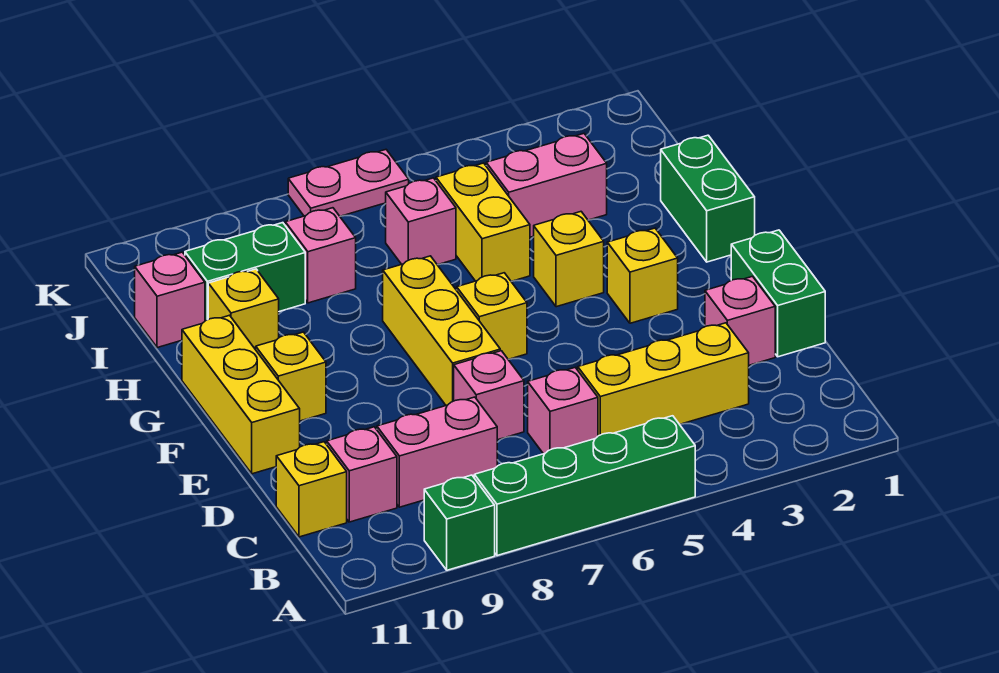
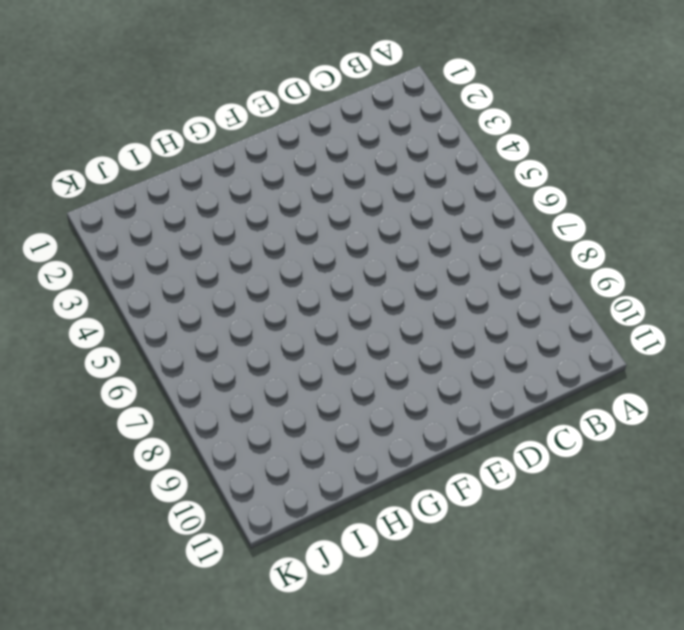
none -> green 1x4 brick [474,416,695,556]
none -> green 1x1 brick [424,475,495,570]
none -> yellow 1x3 brick [578,323,749,436]

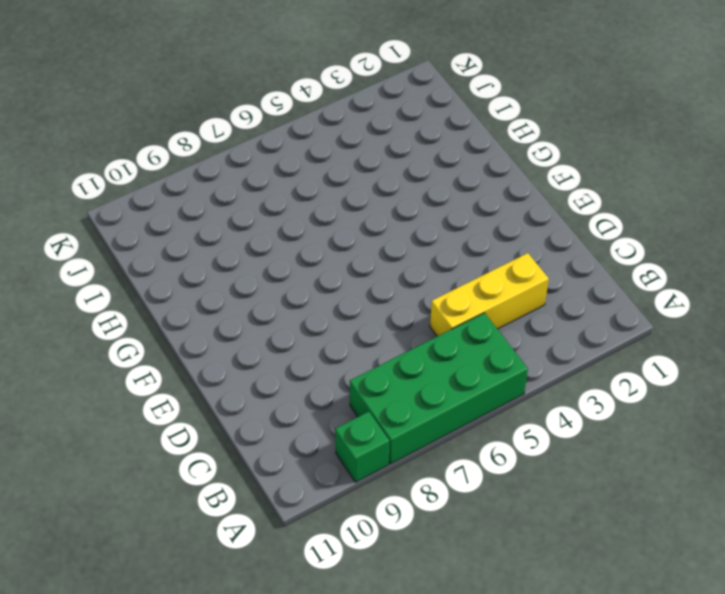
green 2x4 brick [350,313,528,464] -> green 1x4 brick [474,416,695,556]
none -> pink 1x1 brick [528,368,598,454]
none -> pink 1x2 brick [377,397,497,507]
none -> pink 1x1 brick [327,427,397,522]

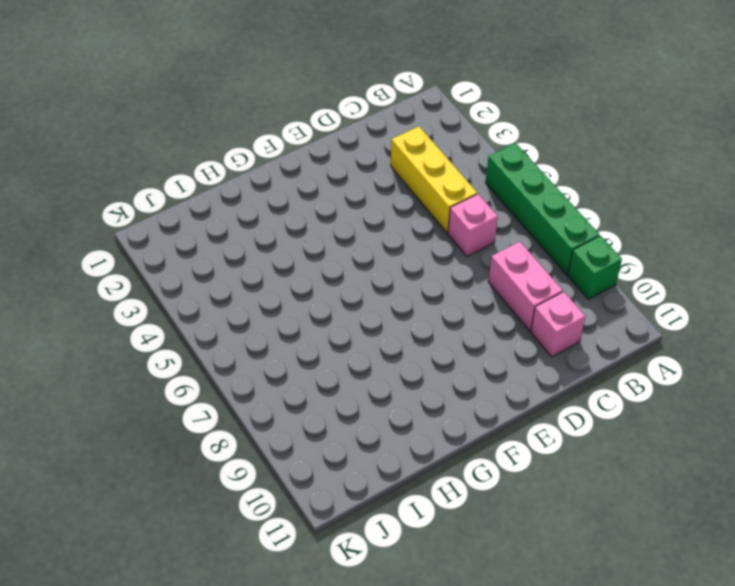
none -> yellow 1x1 brick [276,442,347,537]
none -> green 1x2 brick [731,230,825,357]
none -> pink 1x1 brick [705,276,775,365]

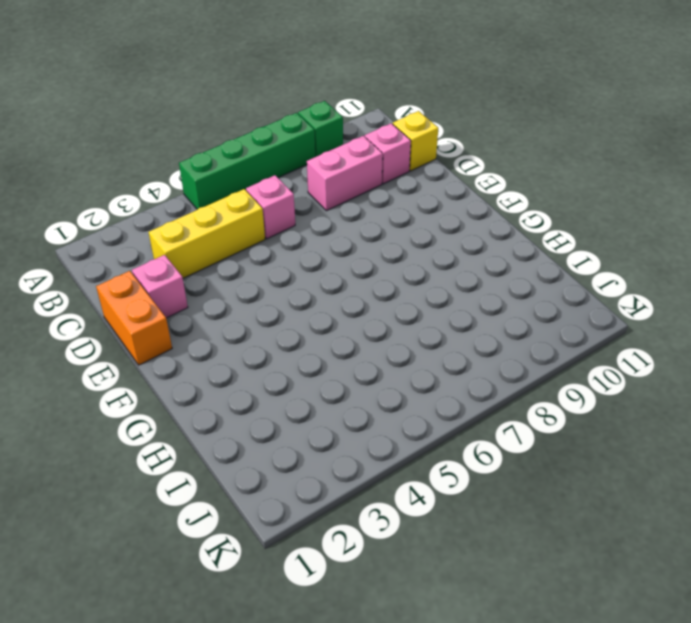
orange 1x2 brick [96,271,172,365] -> green 1x2 brick [731,230,825,357]
none -> pink 1x1 brick [454,351,524,440]
none -> yellow 1x3 brick [383,256,500,405]
none -> yellow 1x3 brick [182,315,300,474]

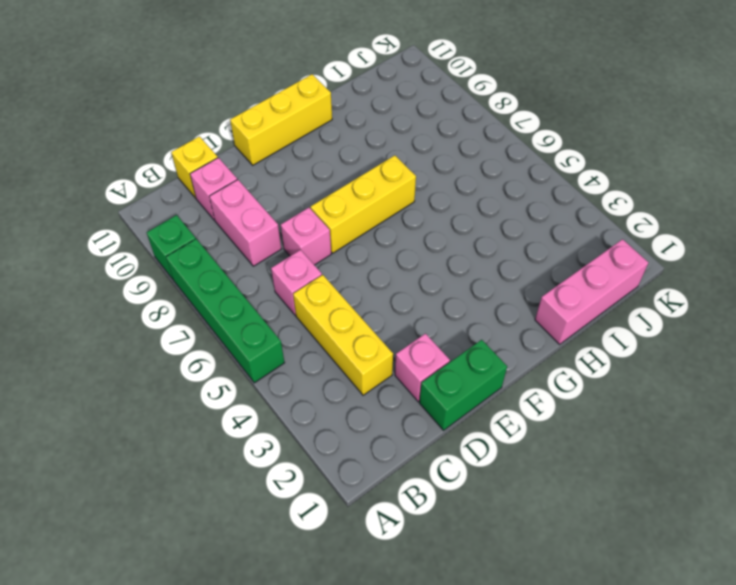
pink 1x3 brick [535,239,649,344] -> green 1x2 brick [661,135,755,262]
none -> yellow 1x1 brick [607,228,678,323]
none -> yellow 1x1 brick [457,273,527,359]
none -> yellow 1x1 brick [256,332,326,421]

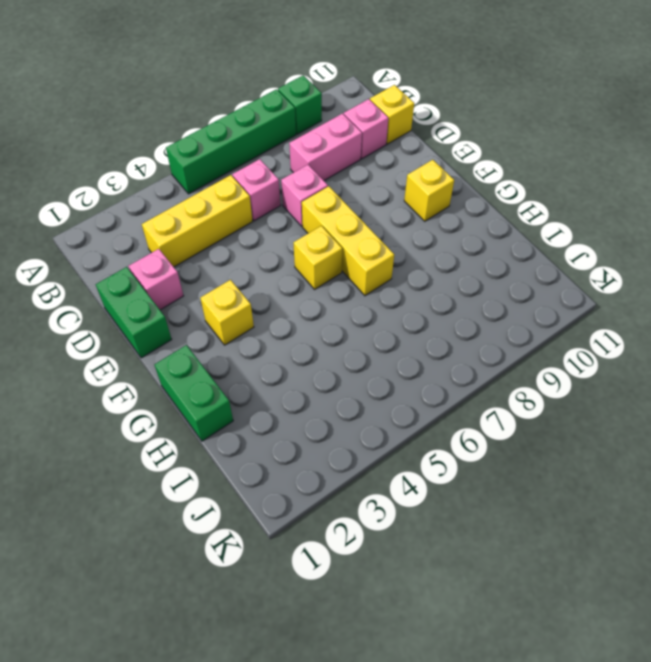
none -> yellow 1x3 brick [182,315,300,474]
none -> yellow 1x1 brick [534,212,604,307]
none -> yellow 1x2 brick [436,163,530,281]

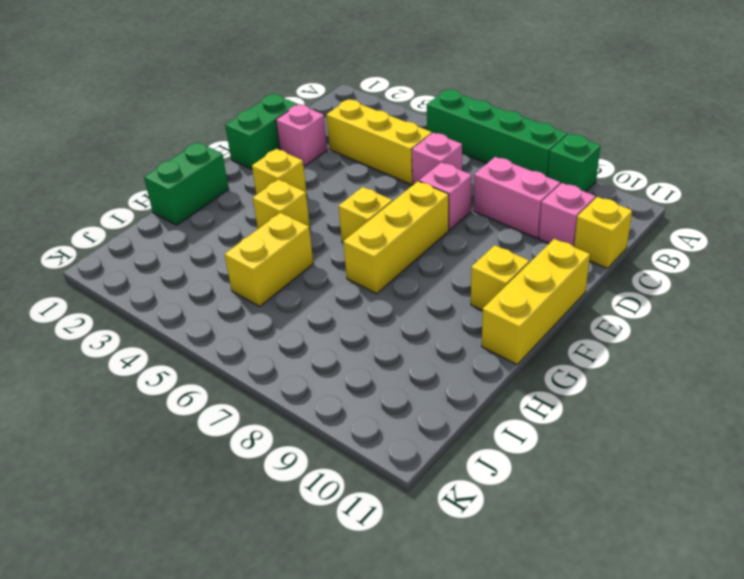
none -> yellow 1x1 brick [208,269,279,350]
none -> pink 1x2 brick [486,134,607,237]
none -> pink 1x1 brick [386,178,456,265]

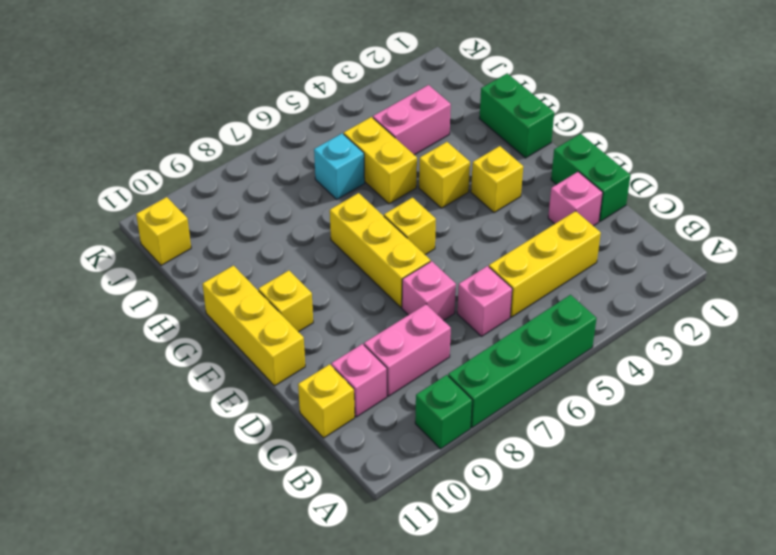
cyan 1x1 brick [314,133,365,199] -> pink 1x1 brick [386,178,456,265]
yellow 1x1 brick [136,197,191,265] -> yellow 1x1 brick moved to [208,269,279,350]
none -> pink 1x1 brick [285,208,356,303]
none -> green 1x2 brick [185,223,305,321]
none -> pink 1x1 brick [135,252,205,348]

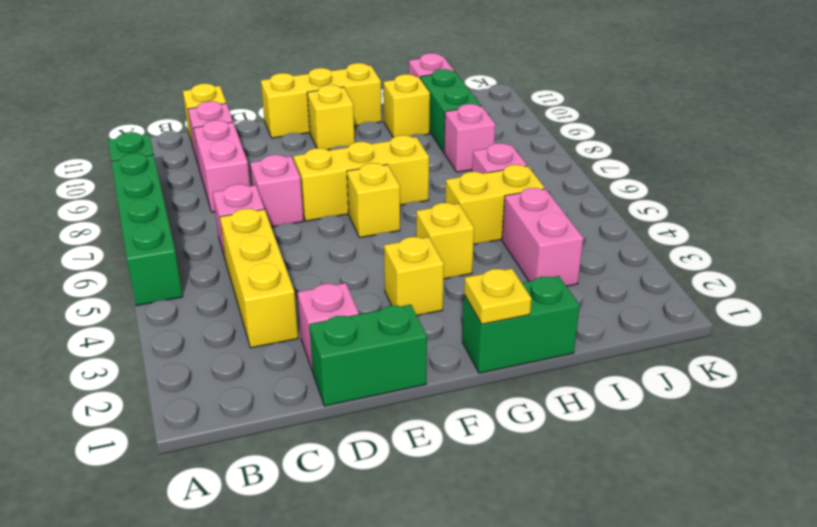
yellow 1x1 plate [464,269,531,324] -> none
none -> pink 1x2 plate [288,150,409,216]

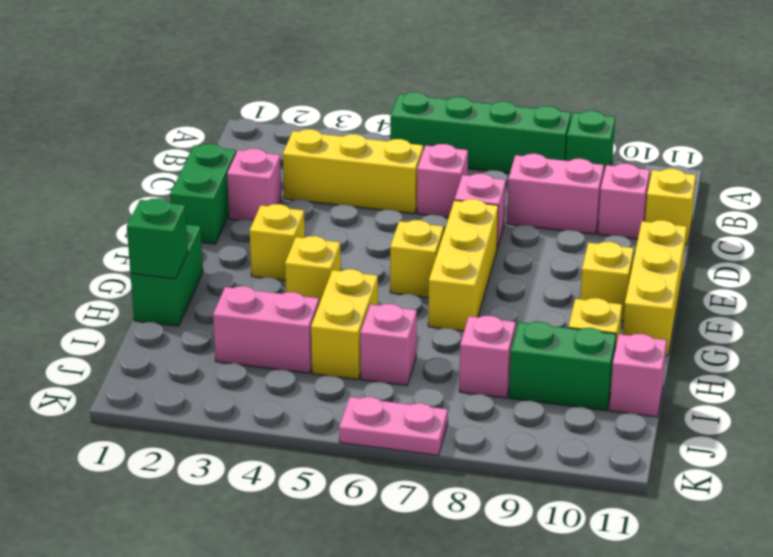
green 1x1 brick [127,198,188,279] -> none

